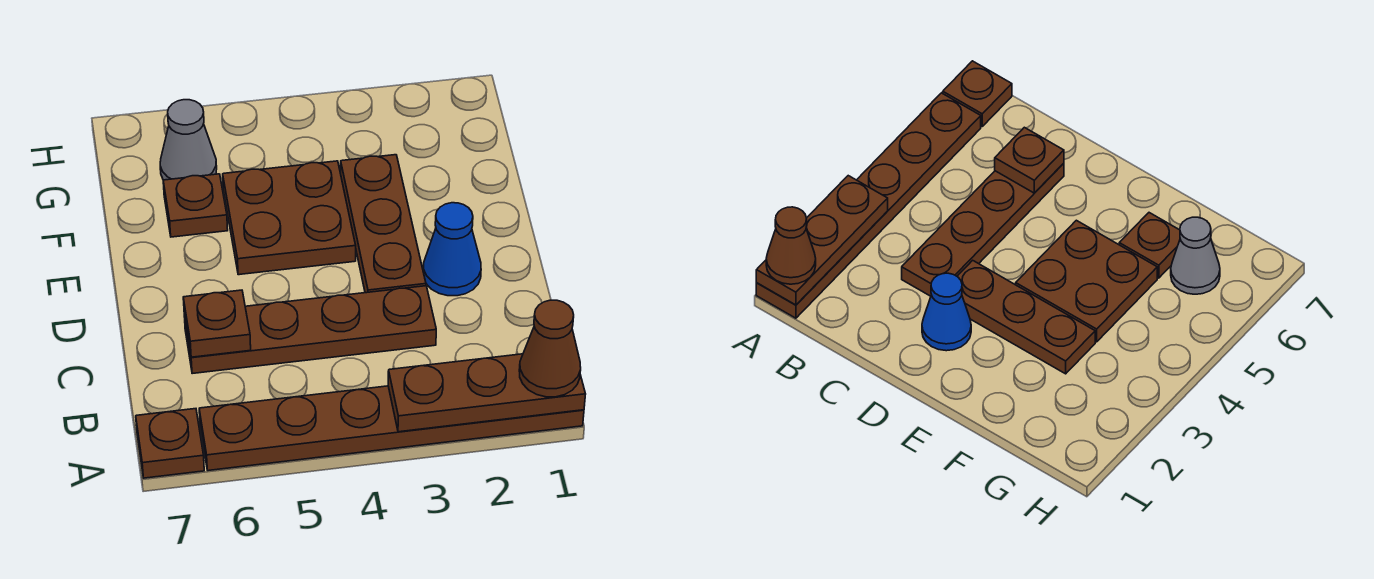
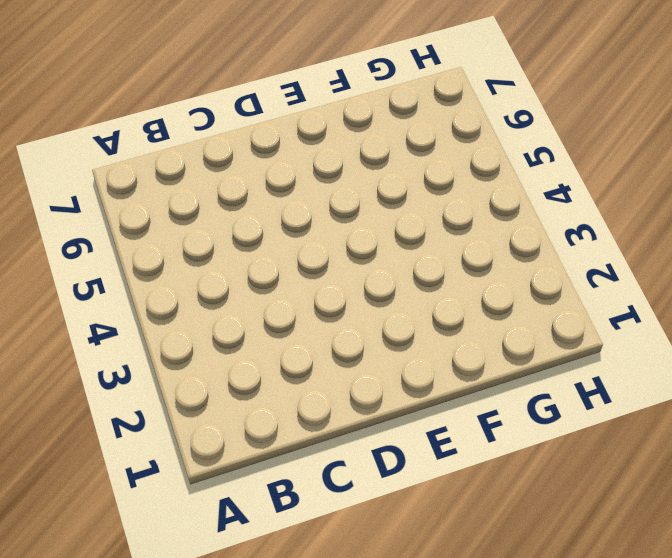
none -> brown 1x6 plate [199,386,584,471]
none -> brown 1x1 plate [136,409,204,478]

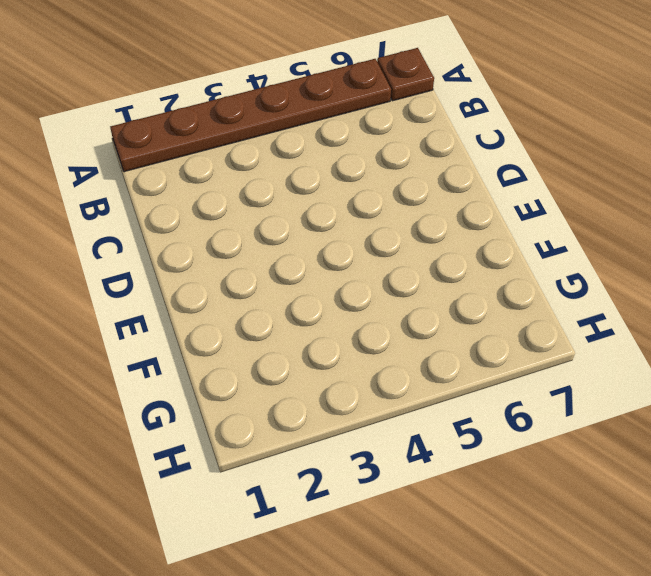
none -> brown 1x4 plate [184,286,436,374]
none -> blue 1x1 cone [423,203,481,296]

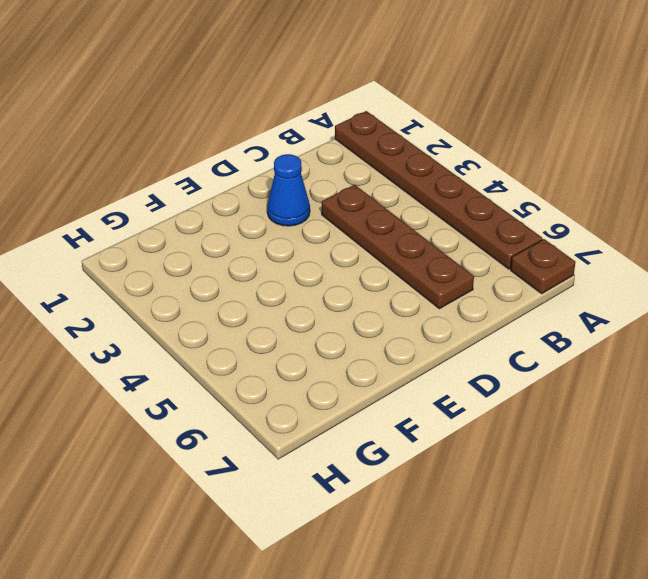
none -> brown 1x3 plate [341,155,426,293]
none -> brown 2x2 plate [223,161,356,275]

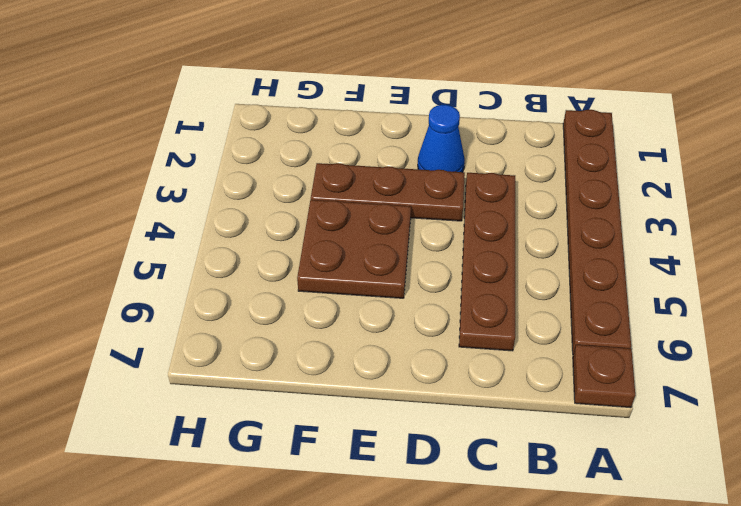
none -> brown 1x1 plate [163,174,228,237]
none -> grey 1x1 cone [160,100,217,180]

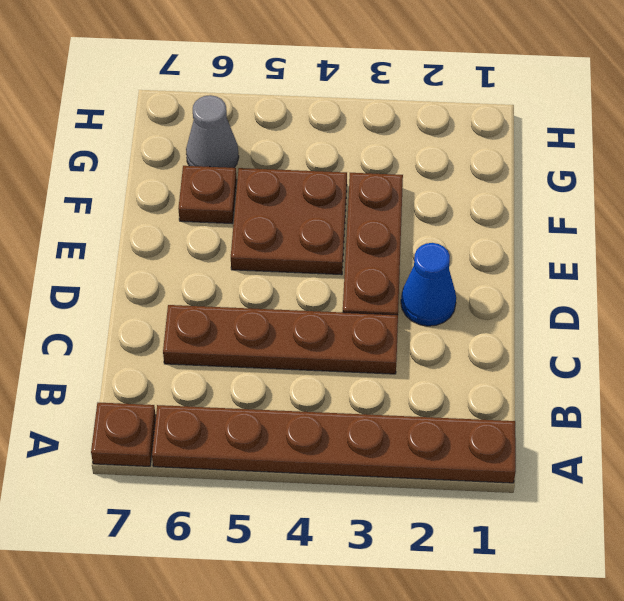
none -> brown 1x3 plate [388,354,586,432]
none -> brown 1x1 plate [183,290,251,357]

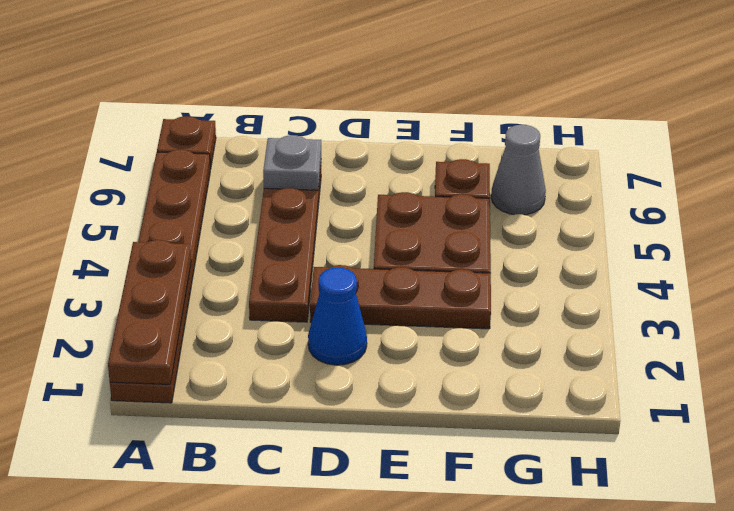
grey 1x1 plate [263,135,321,190] -> brown 1x1 plate [183,290,251,357]
none -> brown 1x1 cone [519,300,581,397]

